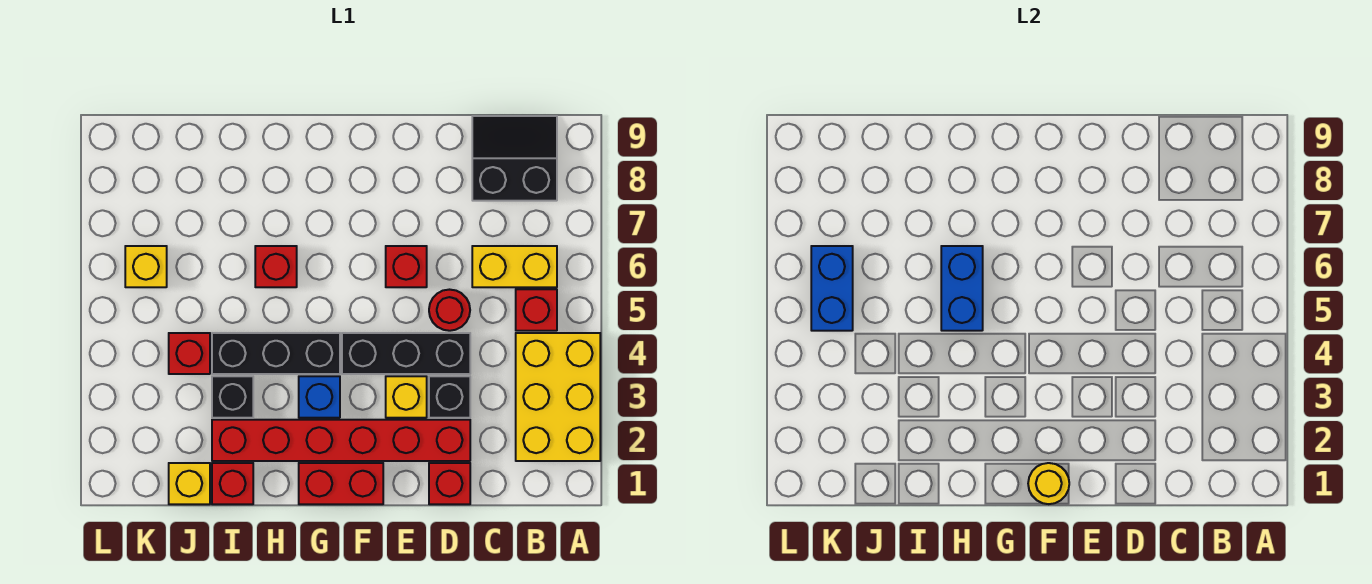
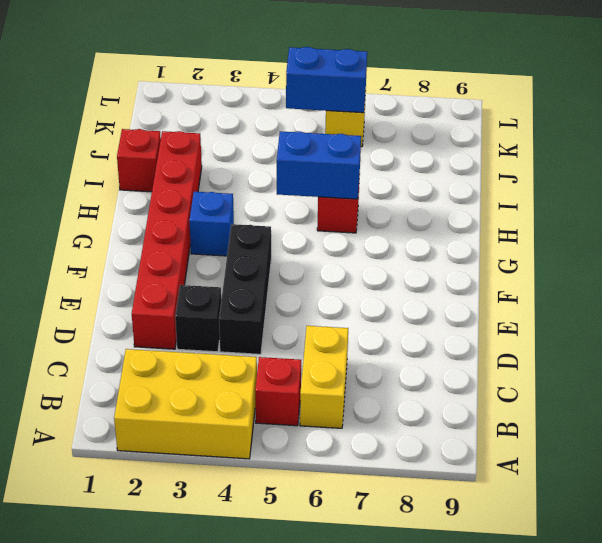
none -> black 2x2 slope [472,116,557,201]
none -> red 1x1 brick [429,463,470,504]
none -> red 1x1 round brick [429,290,470,331]

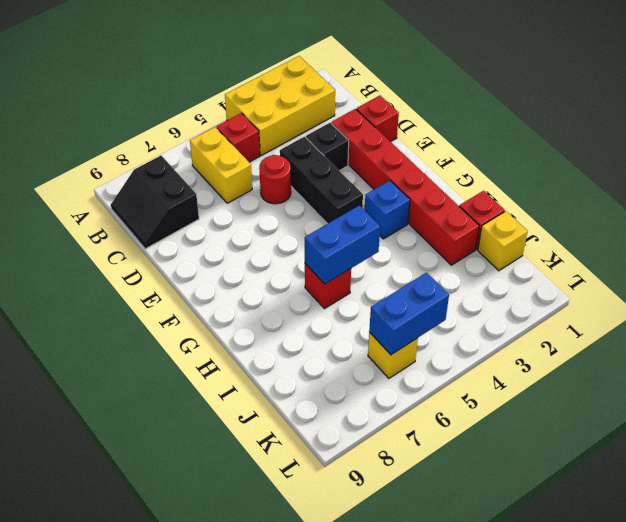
none -> yellow 1x1 brick [386,376,427,418]
none -> red 1x1 brick [386,246,427,287]
none -> red 1x2 brick [299,463,383,504]

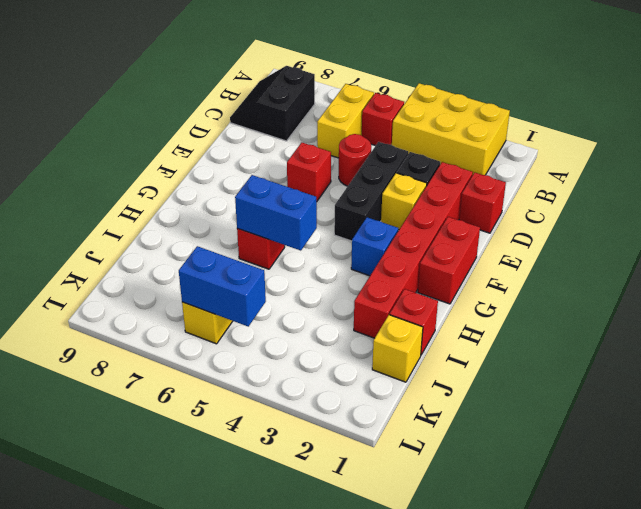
none -> black 1x3 brick [212,333,340,374]
none -> black 1x1 brick [212,376,253,418]
none -> red 1x1 brick [169,333,210,374]

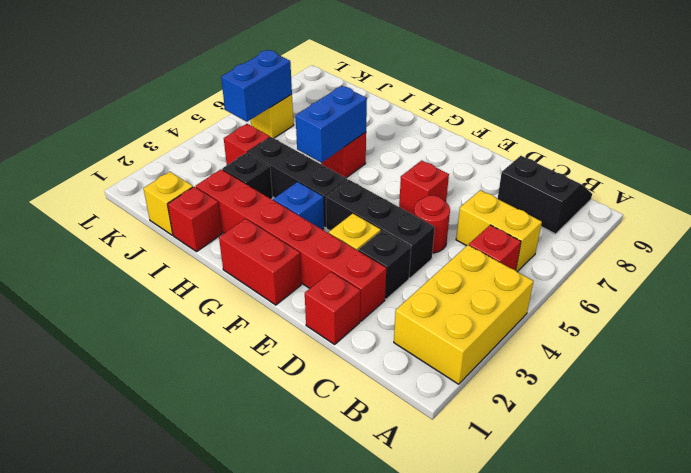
none -> yellow 1x1 round brick [1028,463,1069,504]

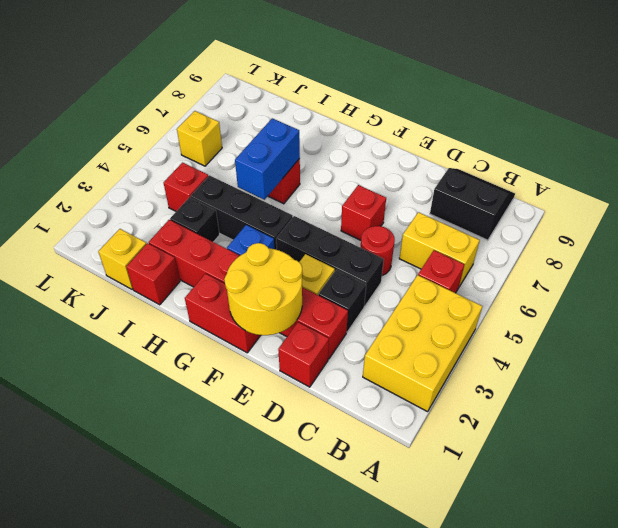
yellow 2x2 round brick [224,243,303,335] -> yellow 1x1 round brick [1028,463,1069,504]
none -> blue 1x2 brick [811,246,853,331]

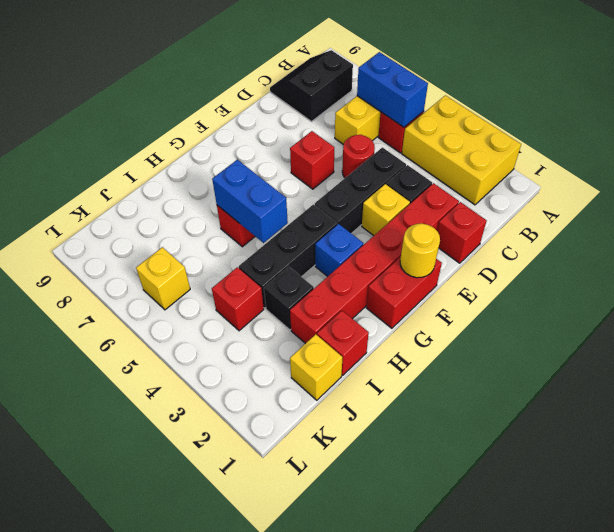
blue 1x2 brick [357,52,428,127] -> blue 1x2 brick moved to [811,246,853,331]

